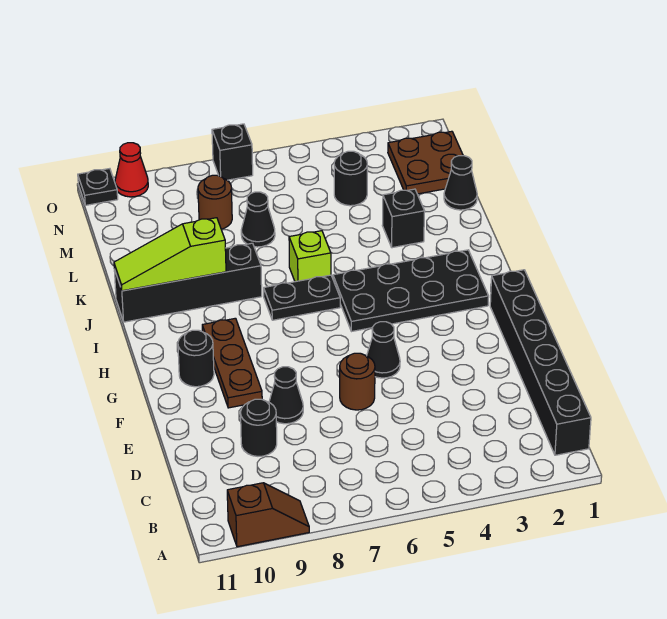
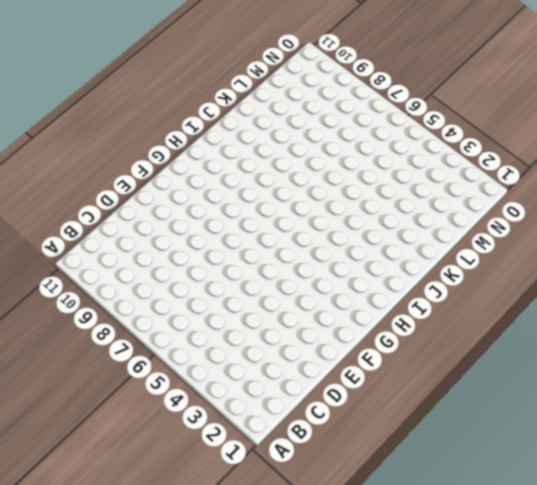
none -> brown 1x2 slope [227,483,309,547]
none -> black 1x6 brick [490,270,591,455]
none -> black 1x1 round brick [241,399,277,456]

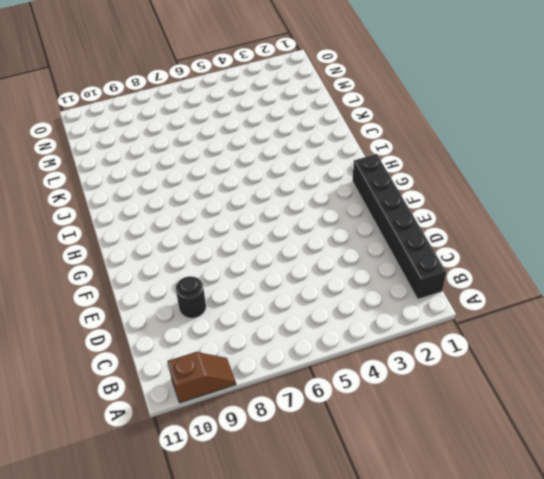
none -> brown 1x1 round brick [340,353,375,410]
none -> black 1x1 cone [269,367,303,424]
none -> black 1x1 cone [367,322,400,378]

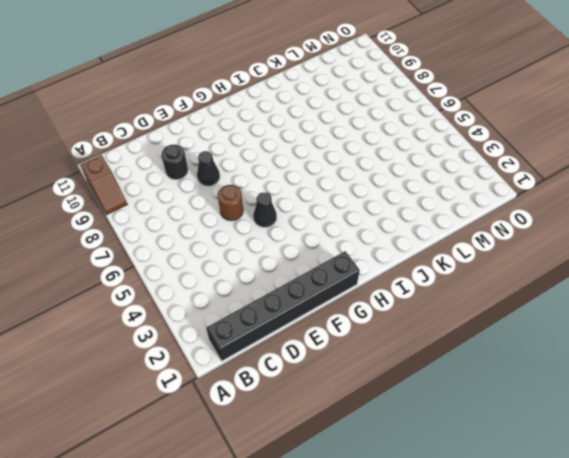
none -> brown 1x3 plate [202,318,262,408]
none -> black 1x1 round brick [178,330,214,387]
none -> black 2x4 plate [333,250,489,332]

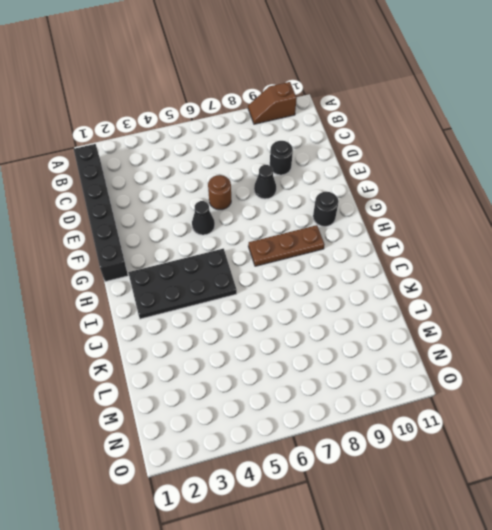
brown 1x3 plate [248,225,325,266] -> brown 1x3 plate turned to [202,318,262,408]
none -> black 1x2 plate [264,275,340,320]
none -> lime 1x1 brick [289,231,331,282]
none -> black 1x4 brick [114,243,262,322]

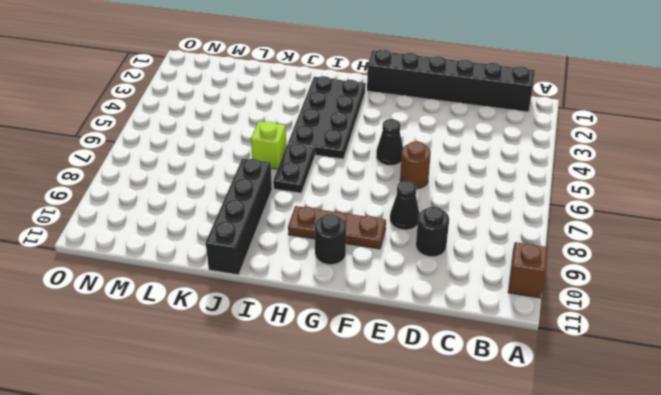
none -> black 1x1 brick [382,189,425,248]
none -> black 1x1 cone [444,156,477,210]
none -> black 1x1 cone [241,192,275,247]

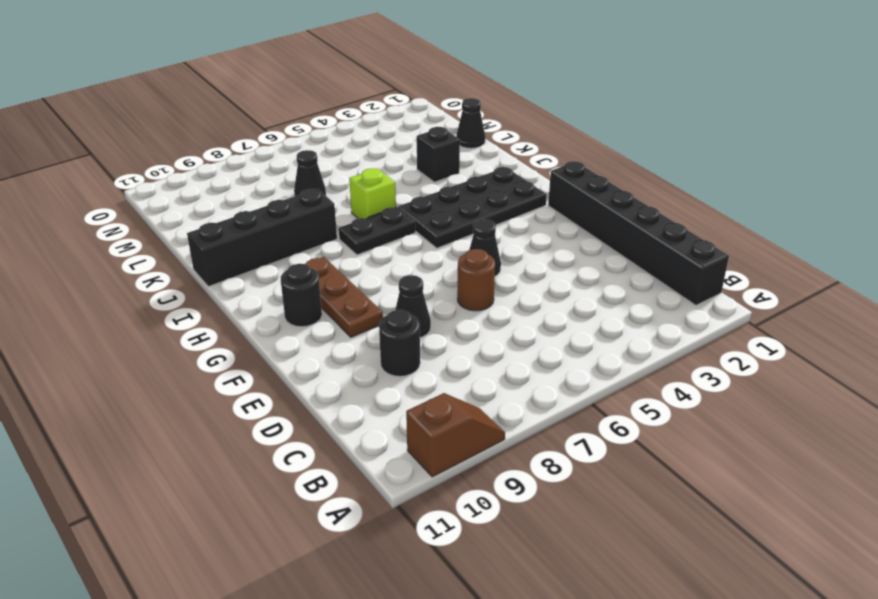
none -> brown 2x2 plate [388,131,463,194]
none -> black 1x1 round brick [334,151,367,206]
none -> brown 1x1 round brick [198,175,232,229]

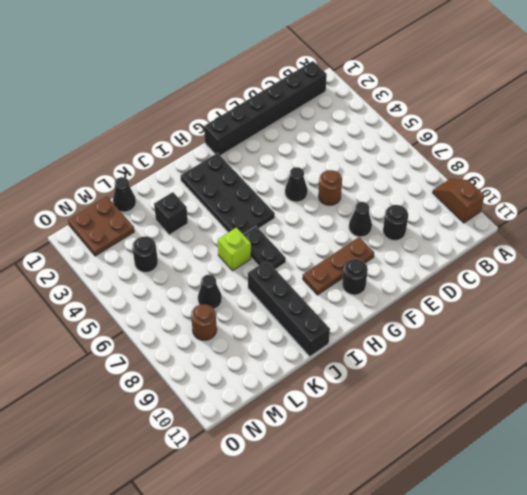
none -> black 1x1 brick [212,124,253,180]
none -> red 1x1 cone [115,143,148,197]
none -> black 1x1 plate [78,169,118,205]

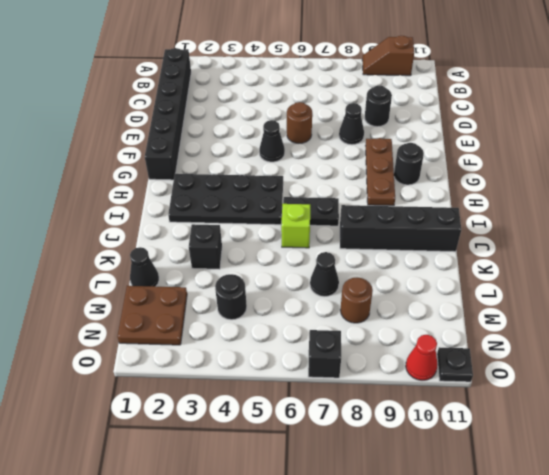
none -> lime 1x3 slope [114,218,226,291]

